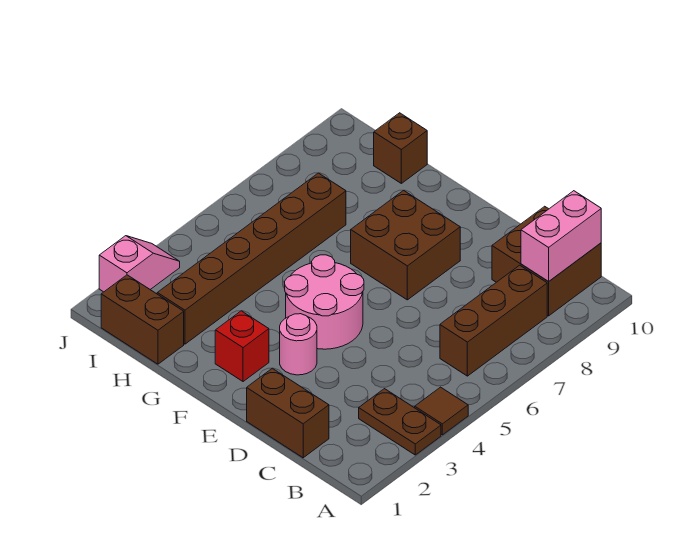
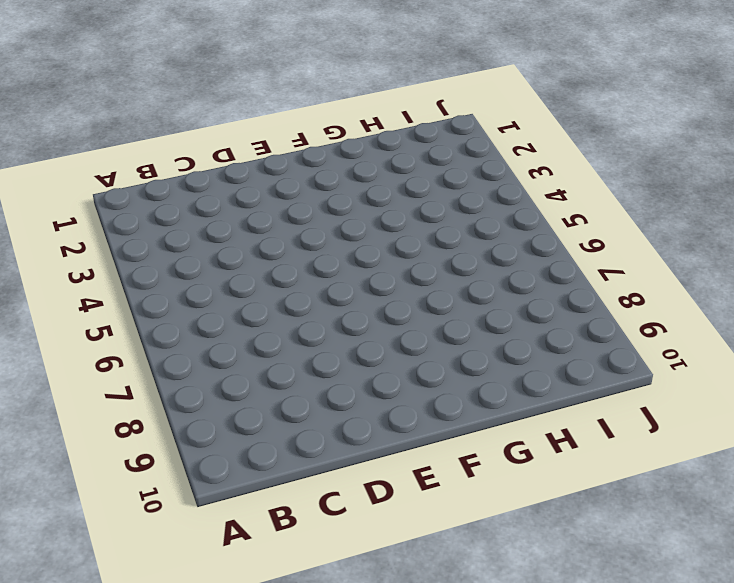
none -> brown 1x2 plate [359,389,441,455]
none -> brown 1x1 tile [415,387,468,435]
none -> brown 1x3 brick [440,265,547,376]

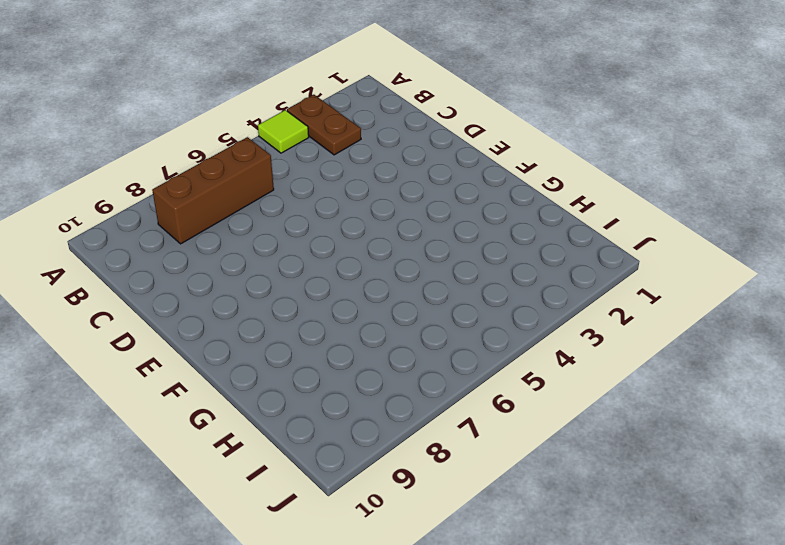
lime 1x1 tile [258,110,309,153] -> brown 1x1 tile [415,387,468,435]
none -> brown 2x2 brick [492,206,601,316]
none -> brown 1x2 brick [247,368,329,458]
none -> pink 1x1 round brick [280,314,317,375]

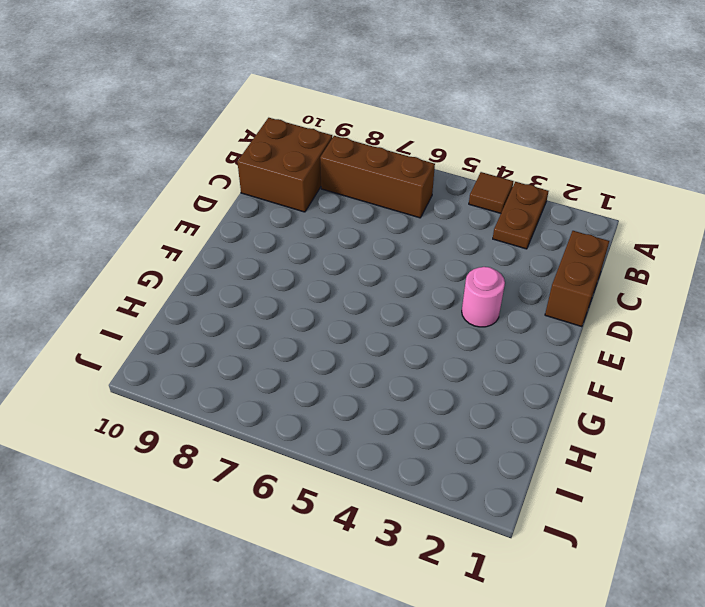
none -> pink 2x2 round brick [285,255,364,349]
none -> brown 2x2 brick [351,190,460,300]
none -> red 1x1 brick [215,311,269,382]

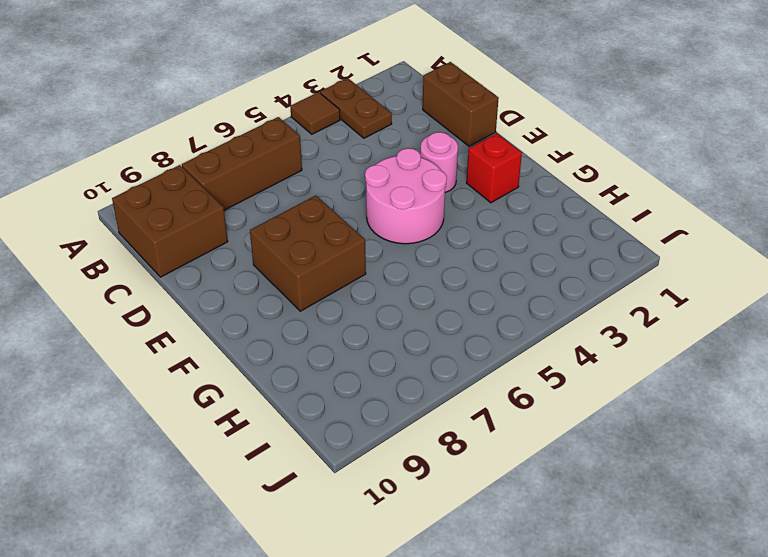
none -> brown 1x2 brick [101,275,184,364]
none -> brown 1x6 brick [157,173,346,344]
none -> brown 1x1 brick [374,113,427,183]

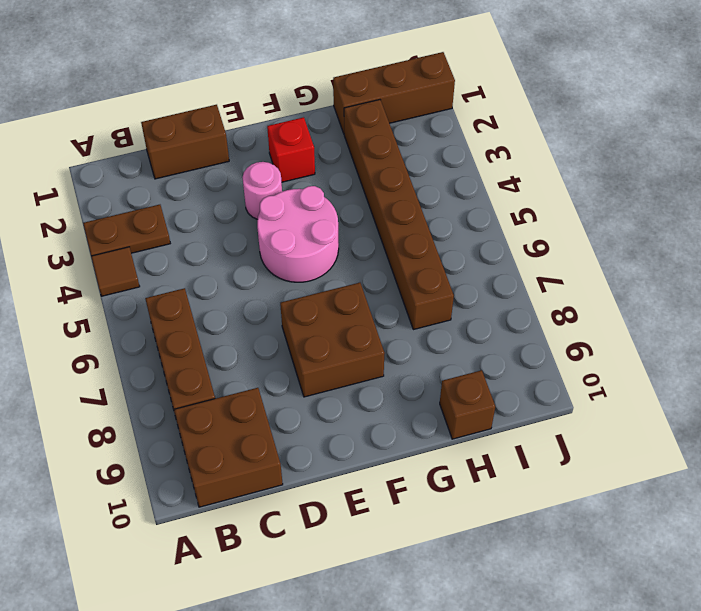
brown 1x3 brick [333,52,455,133] -> brown 1x2 brick [101,275,184,364]
none -> pink 1x2 slope [99,236,180,292]
none -> pink 1x2 brick [521,191,601,282]

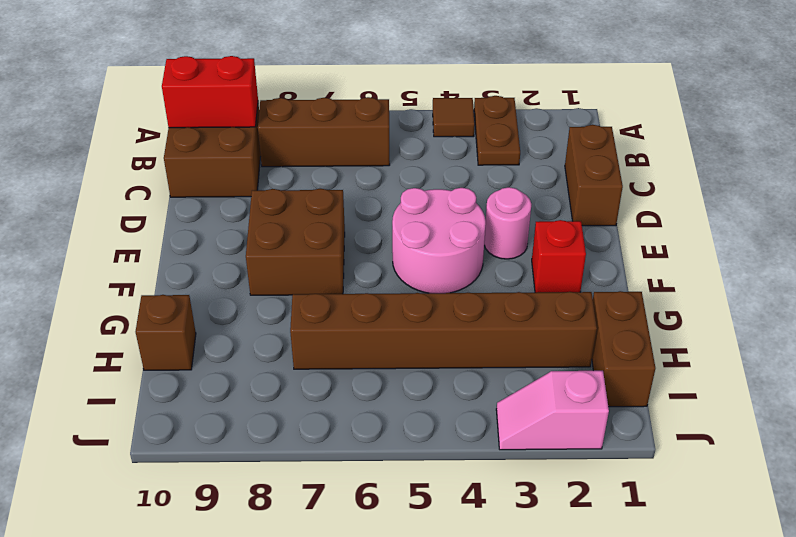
red 1x2 brick [162,56,258,128] -> pink 1x2 brick [521,191,601,282]

